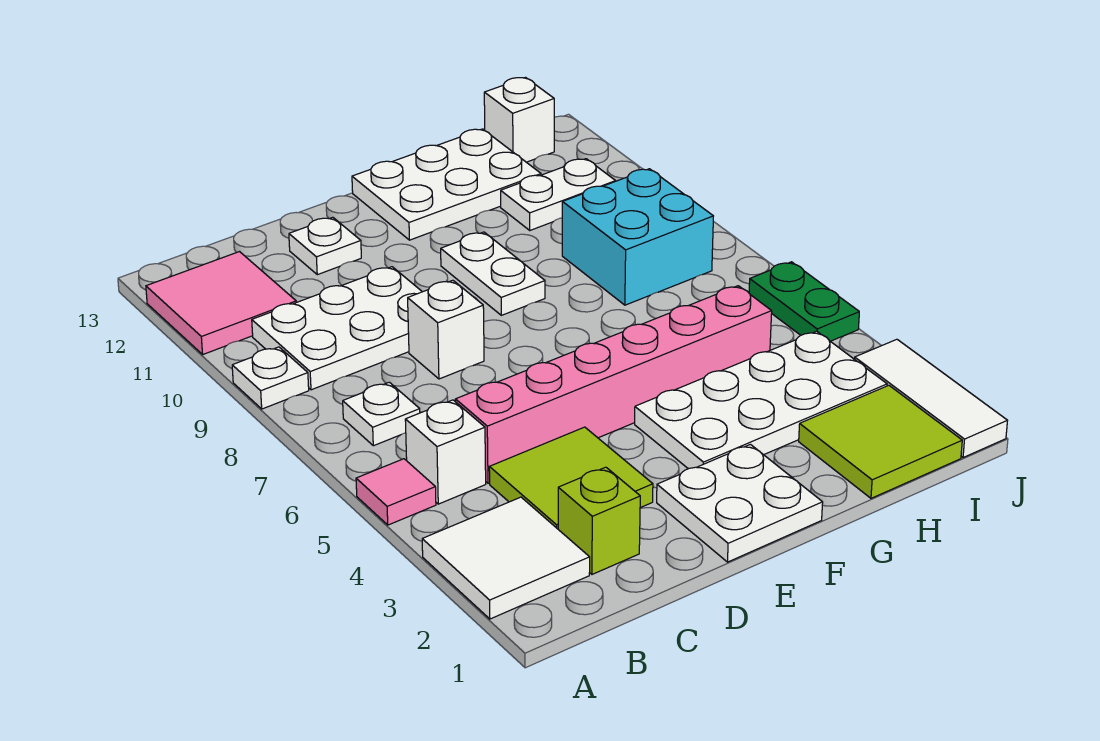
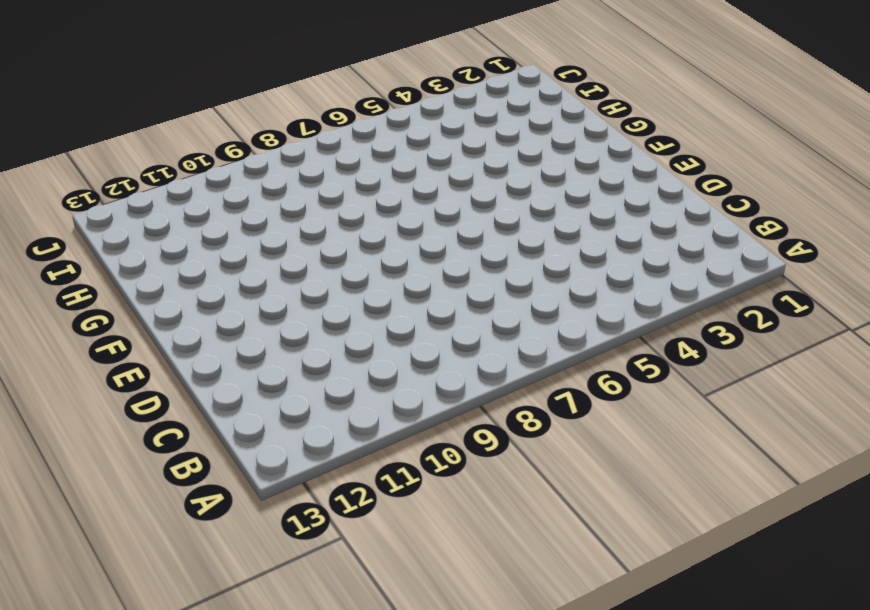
none -> white 2x2 tile [422,497,590,619]
none -> pink 1x1 tile [356,459,436,525]
none -> white 1x1 plate [232,347,309,409]

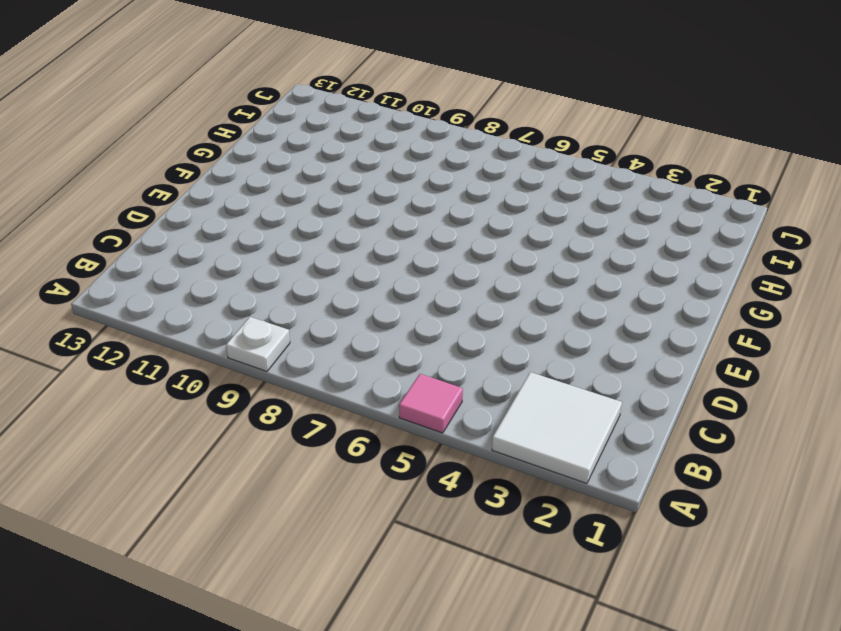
none -> pink 2x2 tile [146,252,296,354]
none -> white 1x1 brick [405,400,486,504]
none -> white 1x1 plate [343,382,420,446]

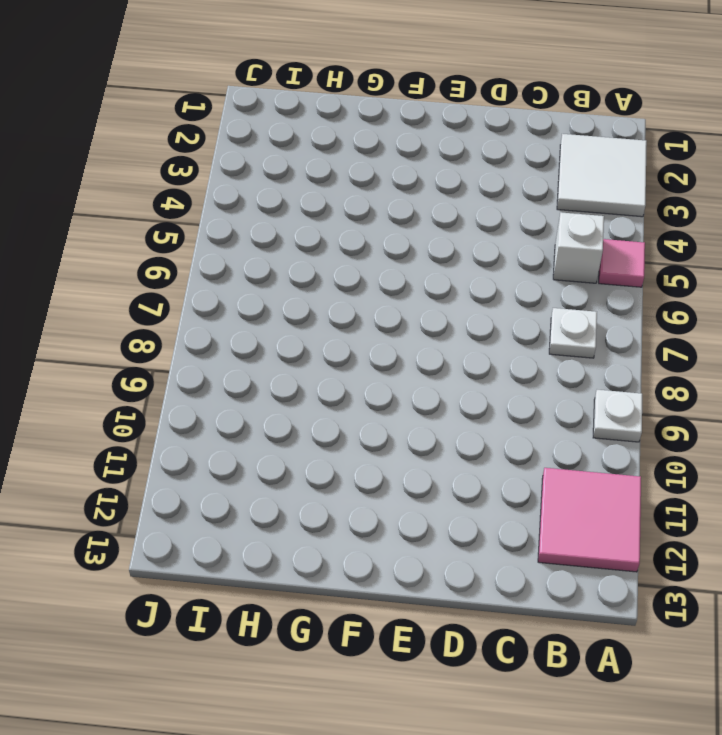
none -> white 2x3 plate [252,267,422,390]
none -> lime 1x1 brick [558,467,640,574]
none -> lime 2x2 tile [489,427,653,529]

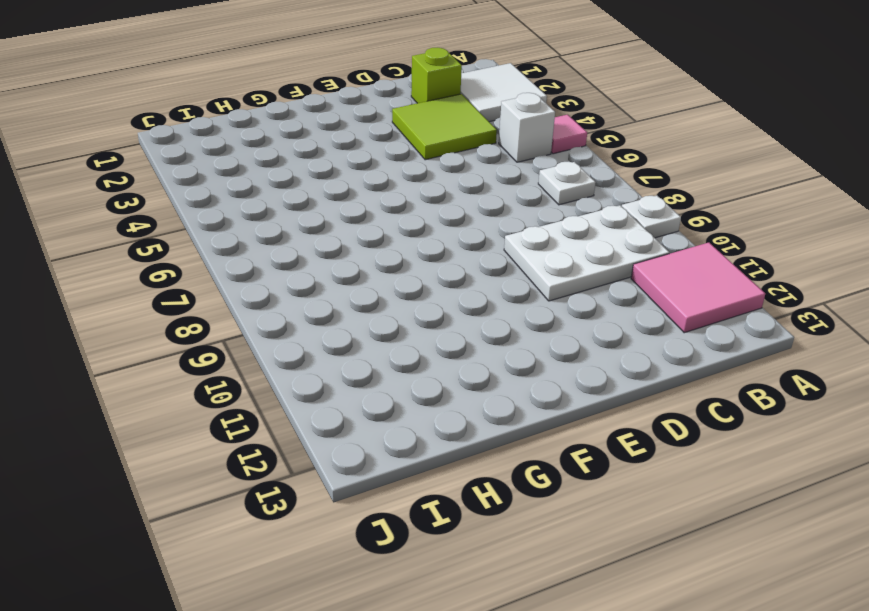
none -> pink 1x6 brick [455,286,772,483]
none -> white 1x1 brick [408,280,484,379]
none -> white 1x1 plate [289,217,361,275]

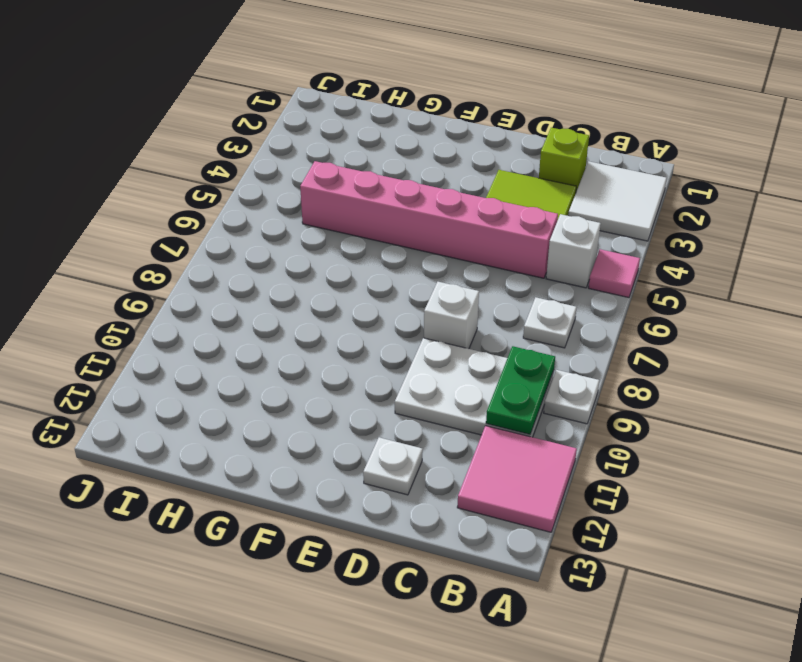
green 1x2 plate [486,346,555,434] -> green 1x2 plate moved to [749,262,859,341]
none -> white 2x2 plate [657,444,823,562]
none -> white 2x4 plate [635,331,887,469]
none -> white 1x2 plate [441,232,545,315]

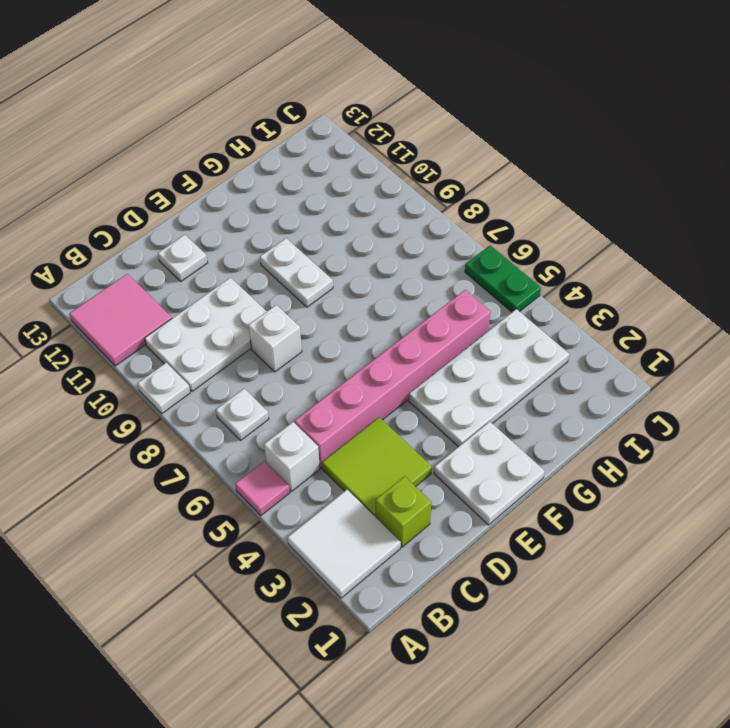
none -> white 2x3 plate [352,129,541,240]
none -> lime 2x2 tile [799,385,962,498]
none -> cyan 2x2 brick [562,169,713,305]

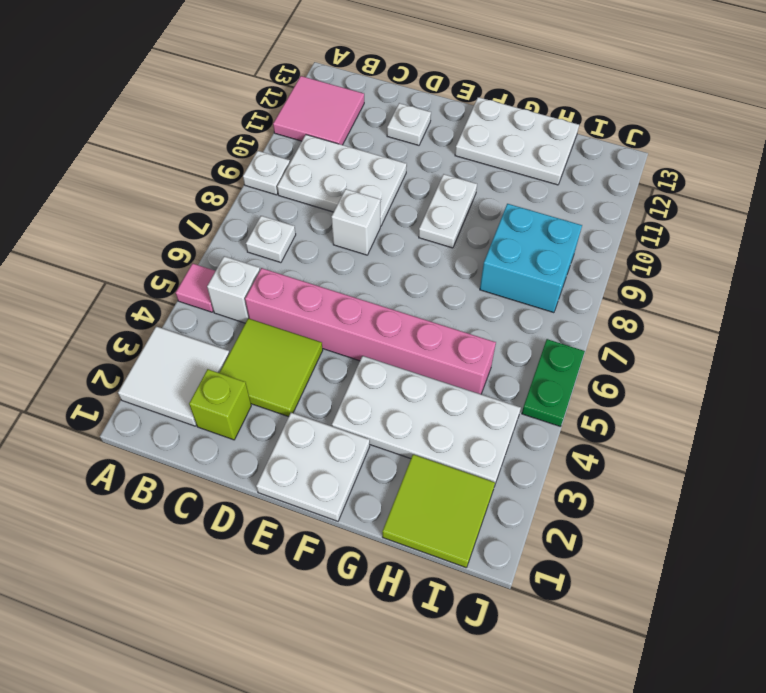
none -> white 1x2 plate [501,159,615,230]
none -> white 1x1 brick [484,78,554,162]
none -> white 1x3 tile [855,339,1008,458]

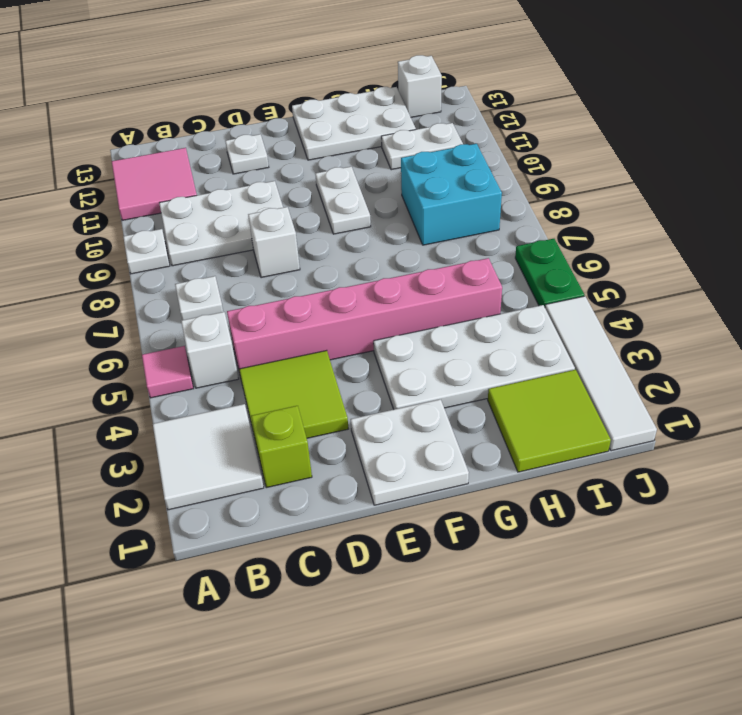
white 1x4 tile [545,296,657,451] -> white 1x3 tile [855,339,1008,458]

